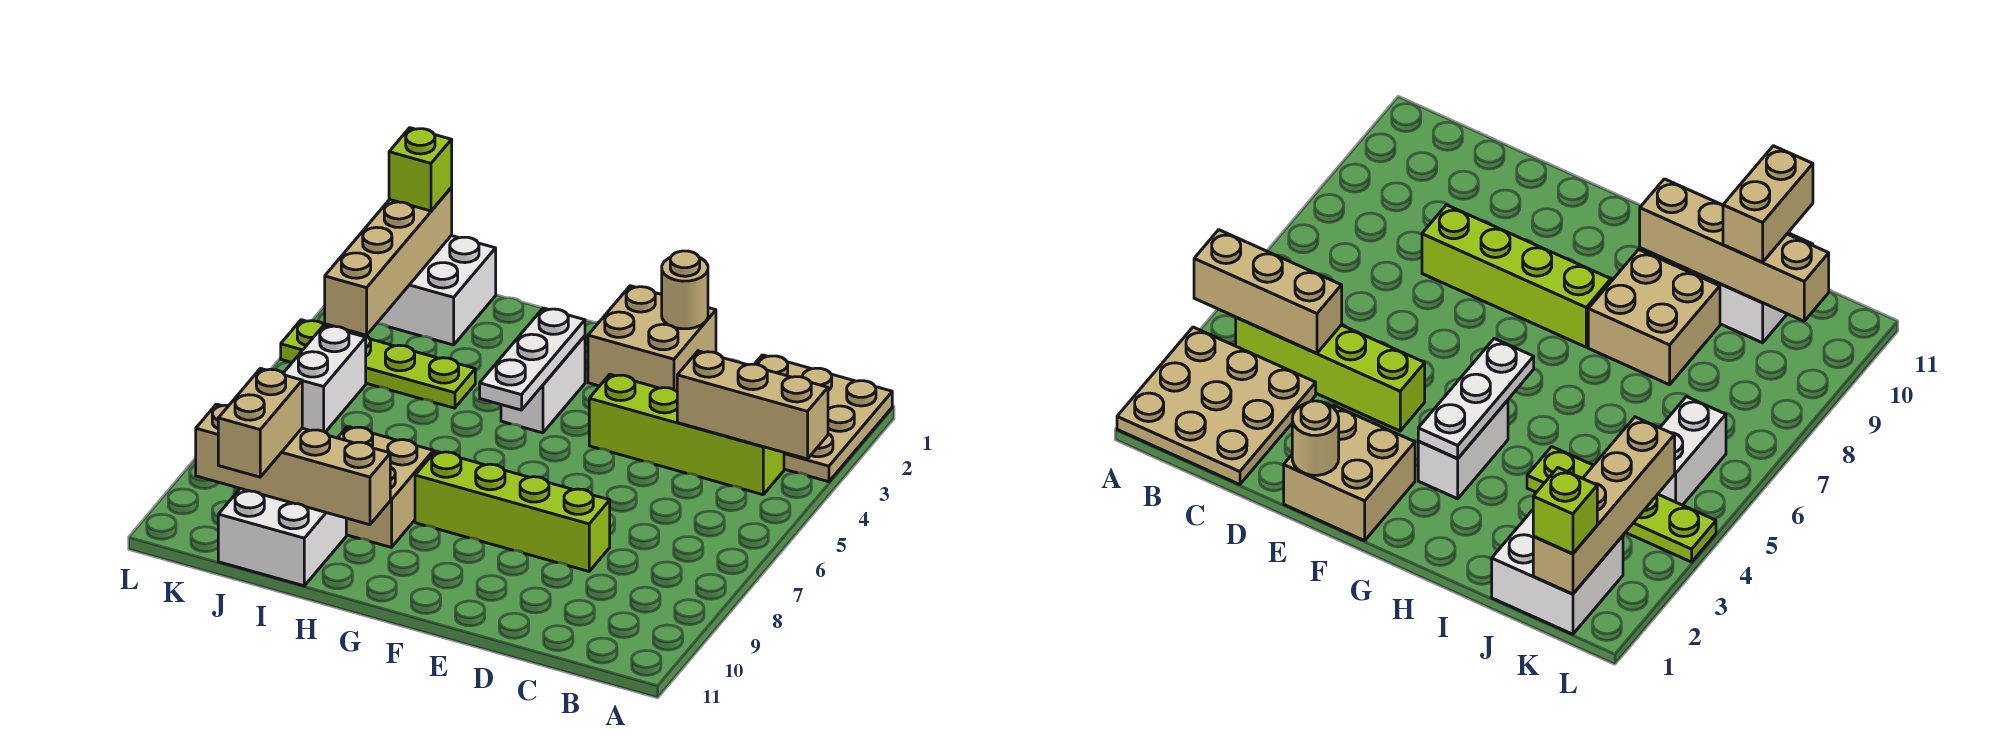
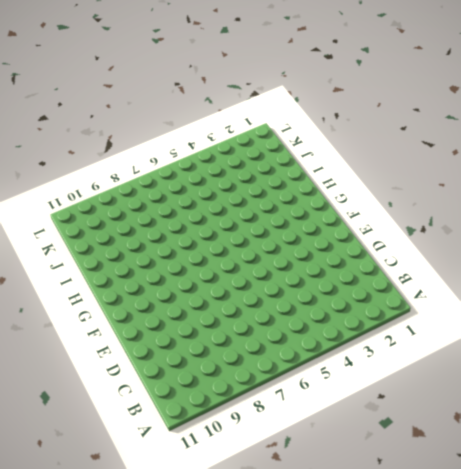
none -> tan 3x3 plate [755,355,892,482]
none -> lime 1x4 brick [589,374,784,495]
none -> lime 1x4 brick [415,451,610,571]

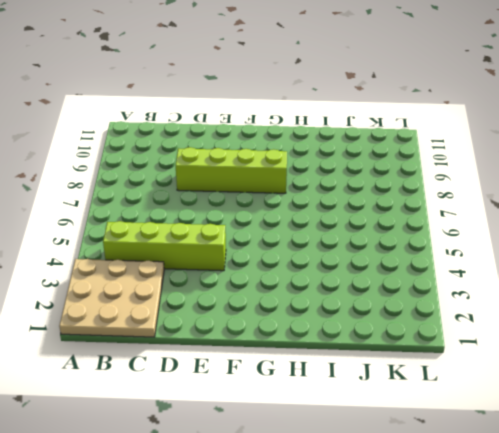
none -> tan 2x2 brick [588,286,716,391]
none -> white 1x2 brick [501,336,585,433]
none -> tan 2x2 brick [338,426,433,547]

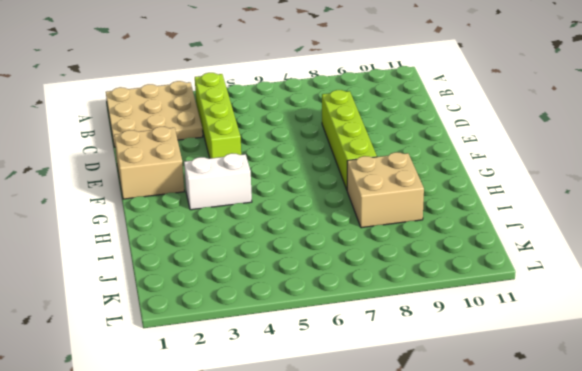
none -> lime 1x4 plate [281,320,475,408]
none -> white 2x2 brick [218,488,346,586]
none -> white 2x2 brick [377,236,496,345]

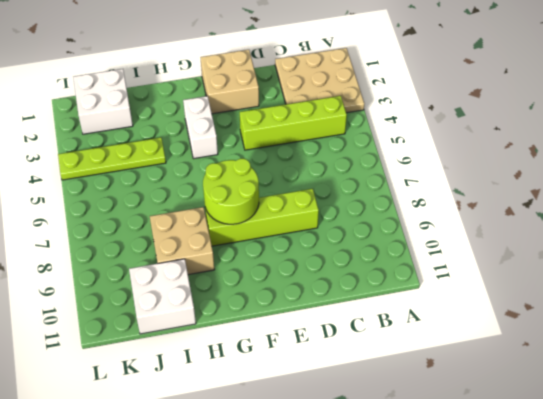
lime 2x2 round brick [203,159,259,224] -> none
none -> white 1x2 brick [284,326,366,432]
none -> tan 1x3 brick [677,351,828,459]
none -> tan 1x1 round brick [662,251,708,329]

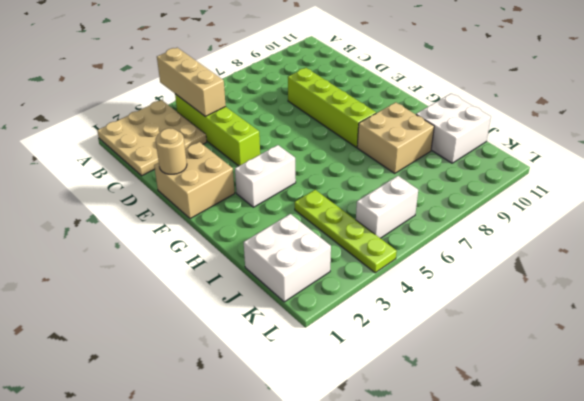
none -> white 1x3 plate [480,308,585,410]
none -> tan 1x4 brick [196,404,390,525]
none -> tan 1x4 brick [325,188,452,335]

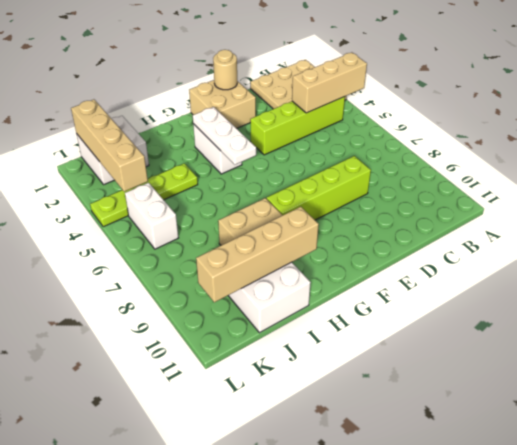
none -> tan 1x2 brick [218,369,302,477]
none -> lime 1x1 brick [389,128,452,211]

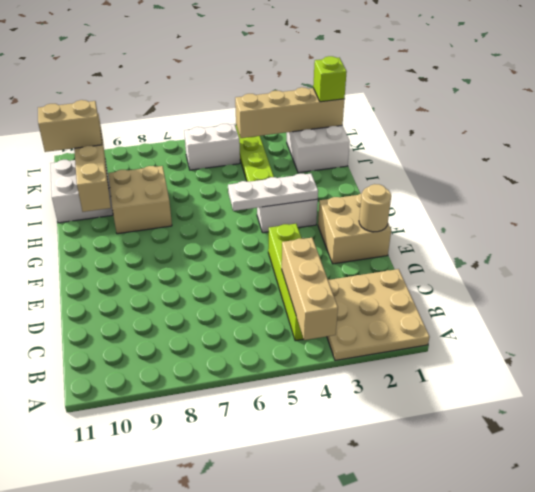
none -> lime 1x4 brick [415,451,610,571]

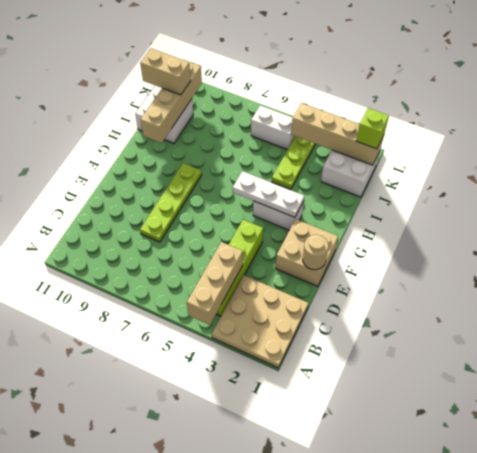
lime 1x4 plate [140,163,202,242] -> lime 1x4 brick [415,451,610,571]
none -> tan 2x2 brick [338,426,433,547]

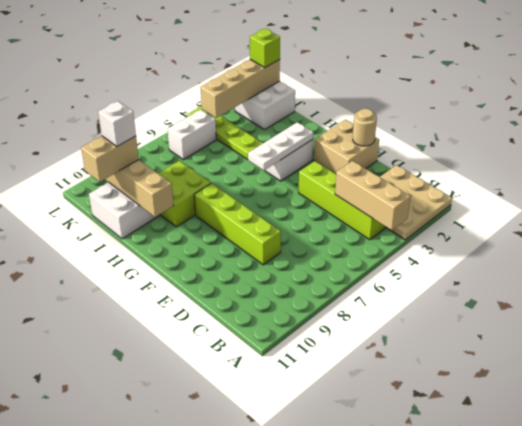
lime 2x2 brick [158,161,211,227] -> tan 2x2 brick [338,426,433,547]
white 1x1 brick [98,101,136,146] -> none

